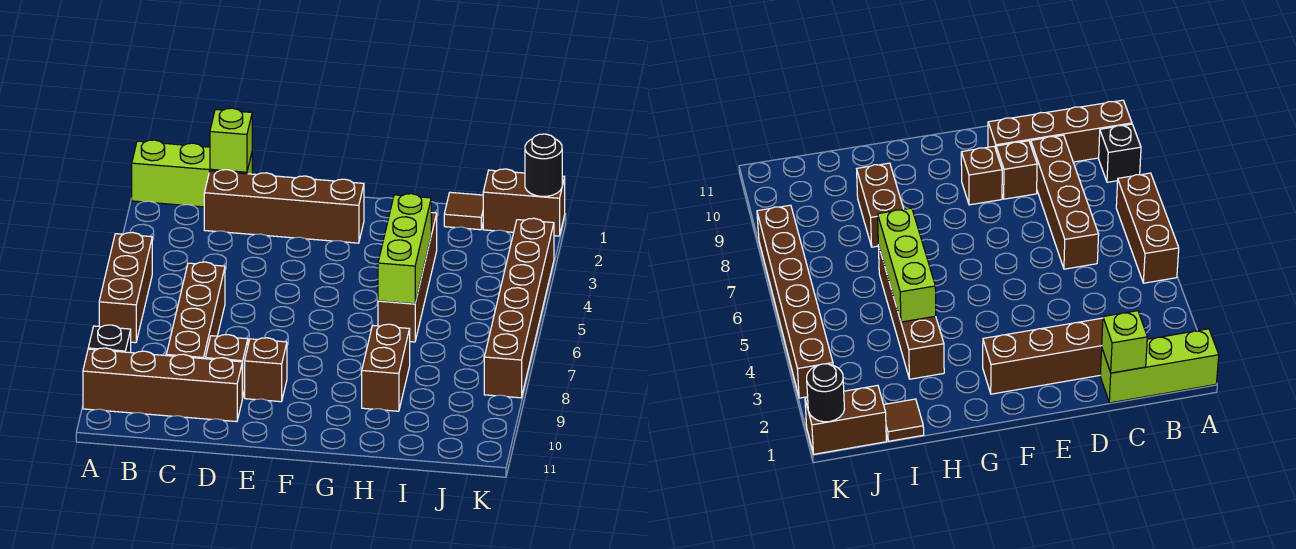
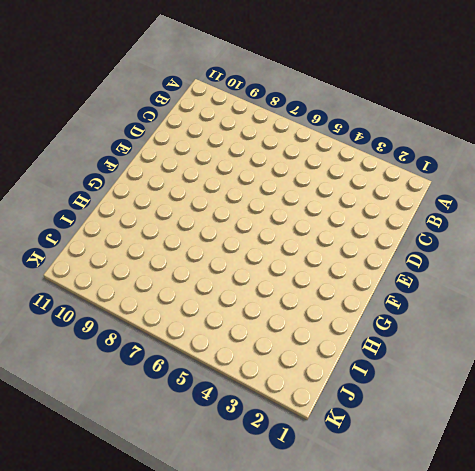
none -> lime 1x3 brick [132,140,252,207]
none -> brown 1x3 brick [99,232,152,343]
none -> black 1x1 brick [88,325,131,353]

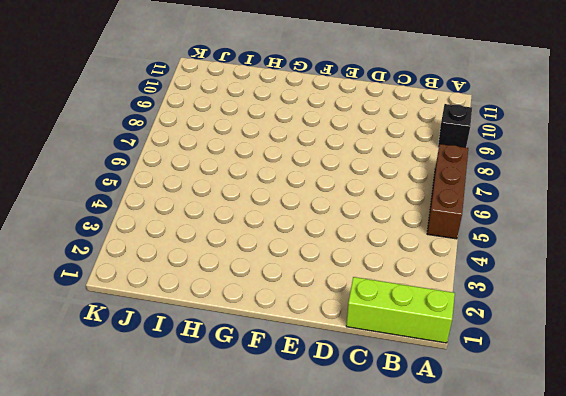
none -> brown 1x4 brick [83,348,242,422]
none -> brown 1x4 brick [204,170,364,243]
none -> brown 1x4 brick [166,262,225,359]

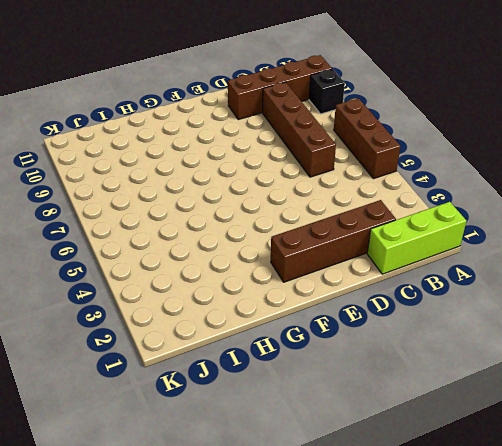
none -> brown 1x1 brick [205,335,248,398]
none -> brown 1x1 brick [245,338,287,402]
none -> brown 1x4 brick [378,213,437,342]

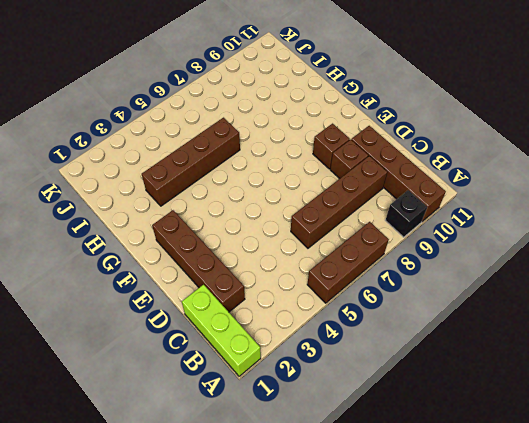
none -> brown 1x2 brick [362,324,410,411]
none -> brown 1x1 tile [444,192,483,230]
none -> brown 1x2 brick [483,169,565,236]

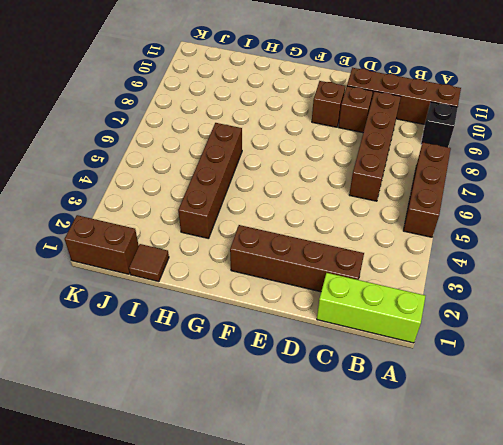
none -> brown 1x2 brick [362,324,410,411]
none -> brown 1x6 brick [484,218,554,398]
none -> lime 1x1 brick [210,108,252,172]

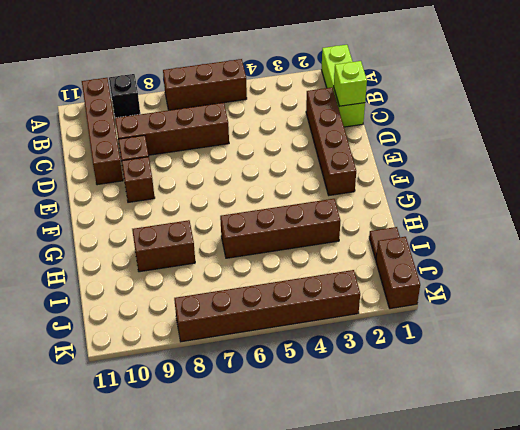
none -> lime 1x3 brick [378,194,431,304]
none -> black 1x1 round brick [525,134,562,196]

